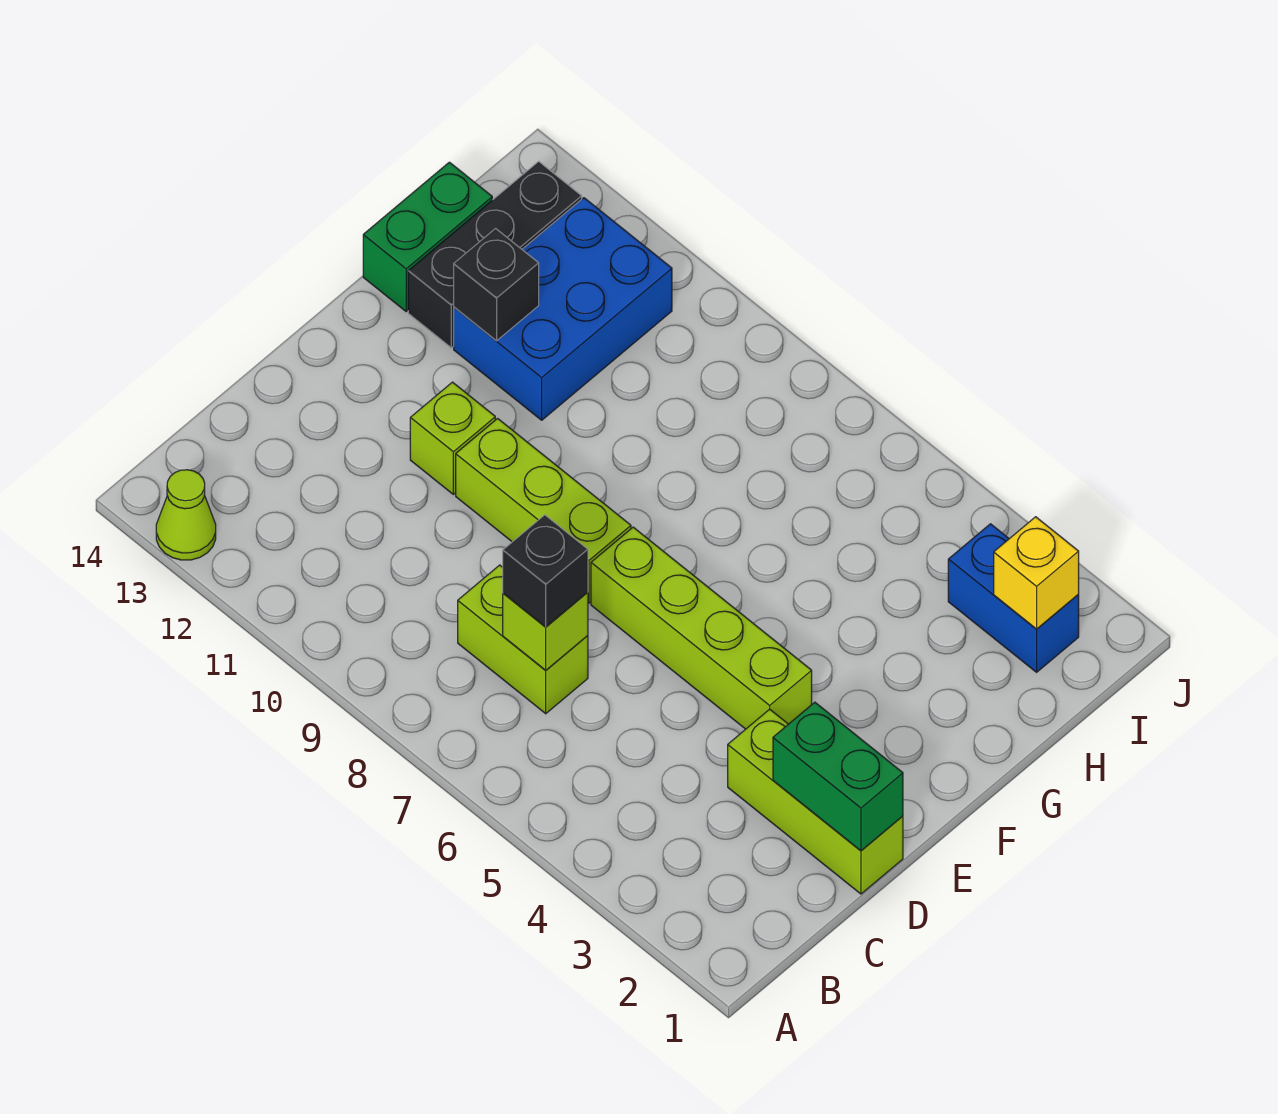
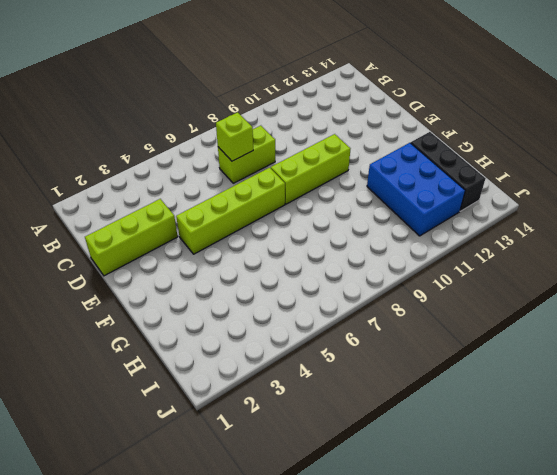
none -> lime 1x1 cone [156,470,216,560]
none -> lime 1x1 brick [410,382,495,494]
none -> green 1x2 brick [363,162,492,311]

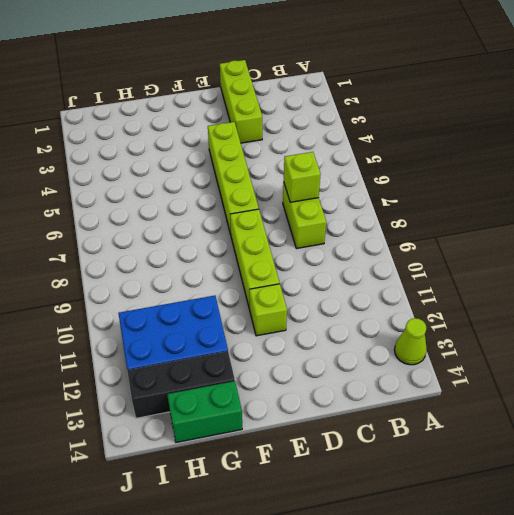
none -> blue 1x2 brick [948,524,1079,672]
none -> green 1x2 brick [773,702,903,851]
none -> black 1x1 brick [454,229,539,341]

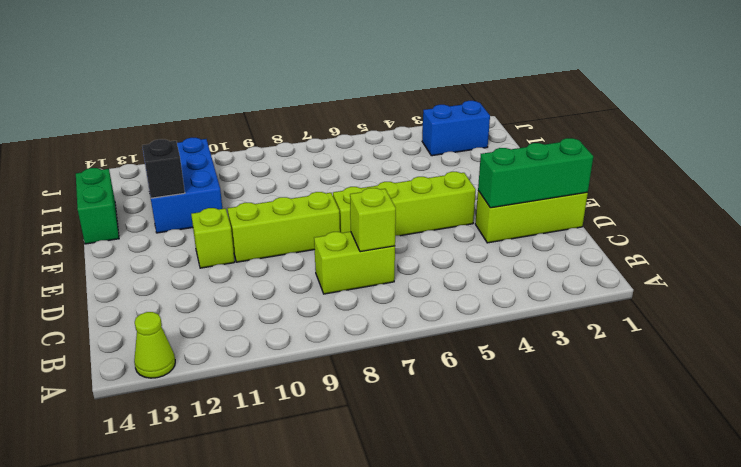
green 1x3 brick [478,138,593,208] -> green 1x2 brick [773,702,903,851]
none -> black 1x3 brick [408,161,582,348]
none -> yellow 1x1 brick [994,517,1079,629]
none -> black 1x1 brick [503,515,588,627]

